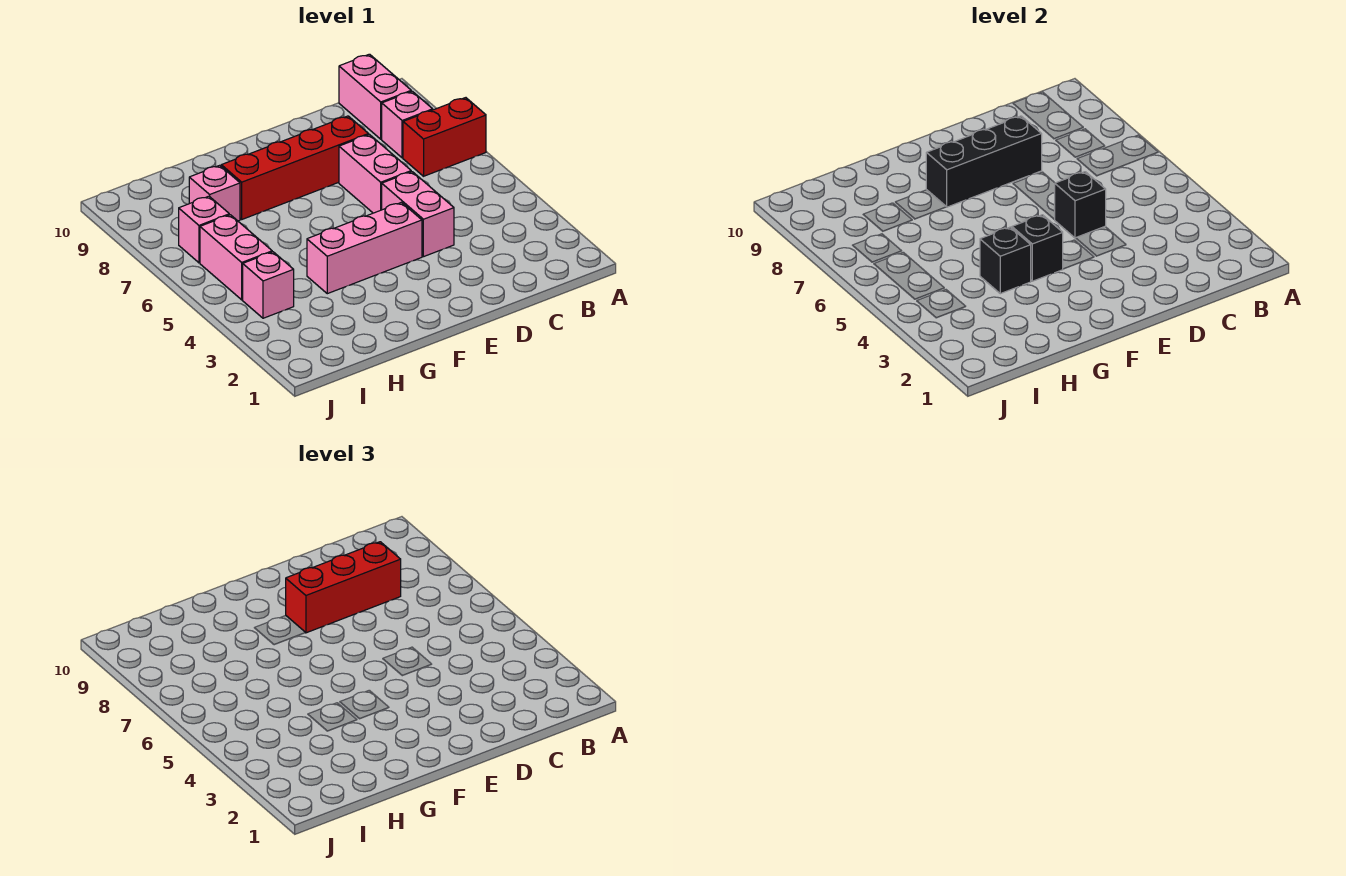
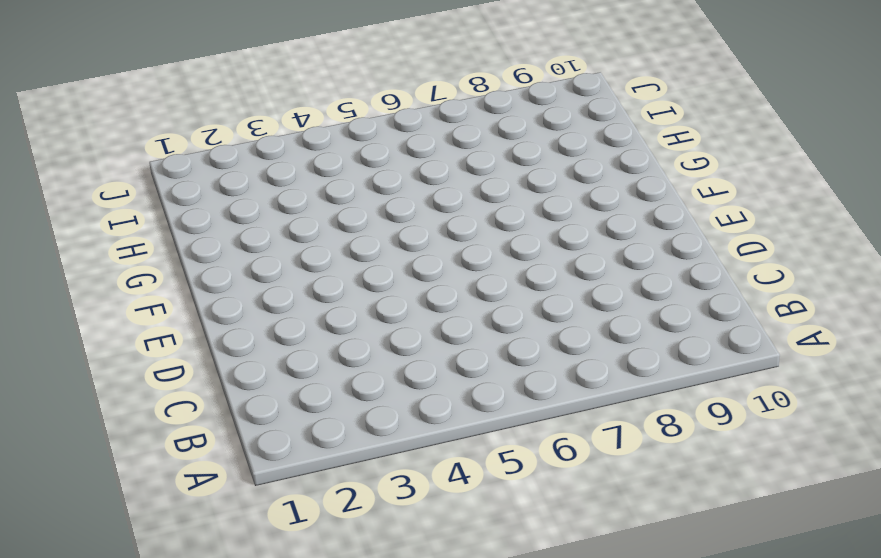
none -> red 1x2 brick [403,98,486,176]
none -> pink 1x1 brick [382,91,433,158]
none -> pink 1x2 brick [339,54,411,139]

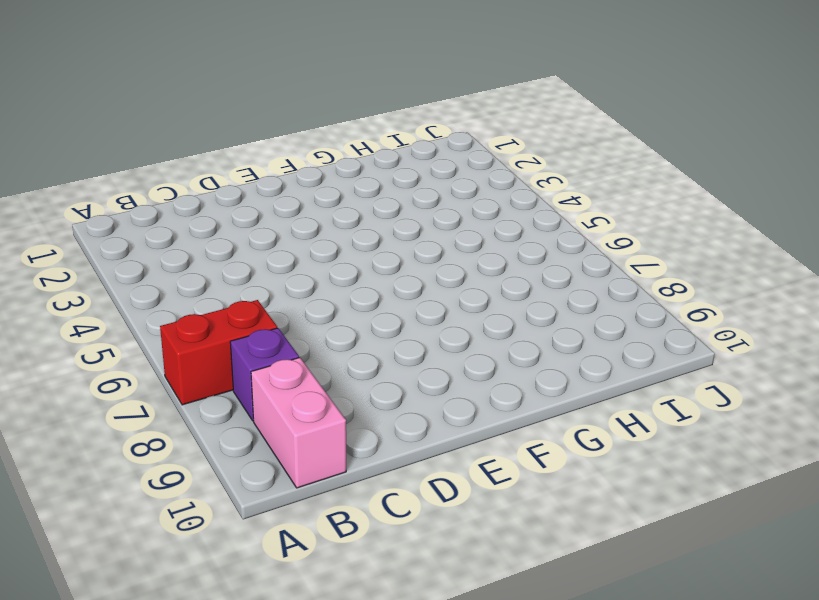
purple 1x1 brick [230,328,299,421] -> pink 1x1 brick [382,91,433,158]
none -> pink 1x2 brick [382,172,454,257]
none -> pink 1x2 brick [339,135,411,213]
none -> red 1x4 brick [221,116,369,219]

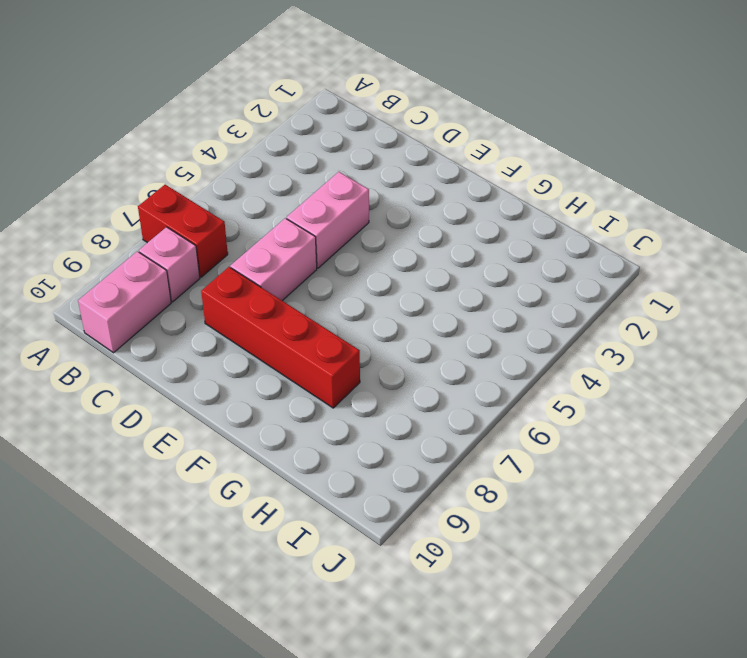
none -> pink 1x3 brick [307,202,422,294]
none -> pink 1x1 brick [189,165,240,221]
none -> pink 1x1 brick [243,252,294,318]

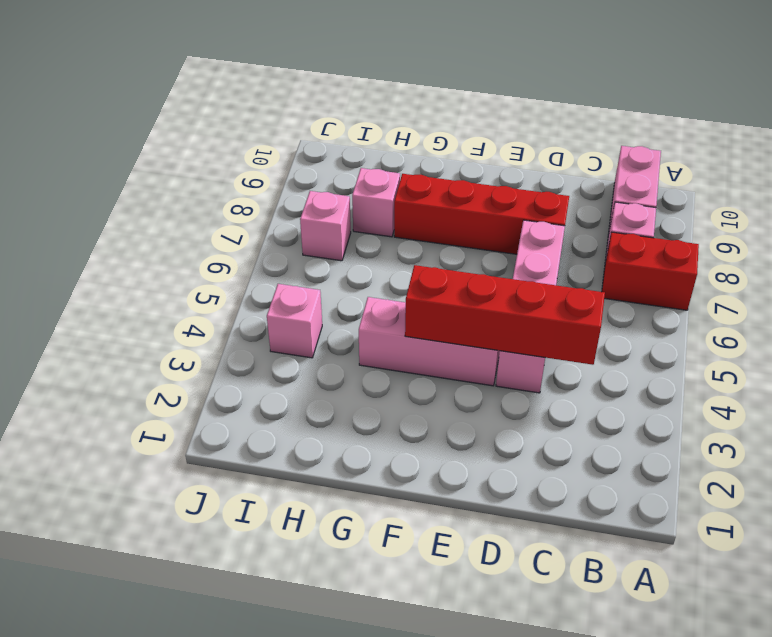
red 1x4 brick [405,265,605,365] -> black 1x1 brick [1012,215,1063,281]
none -> pink 1x2 brick [200,215,272,300]
none -> black 1x1 brick [1055,172,1106,238]
none -> black 1x3 brick [926,116,1042,207]

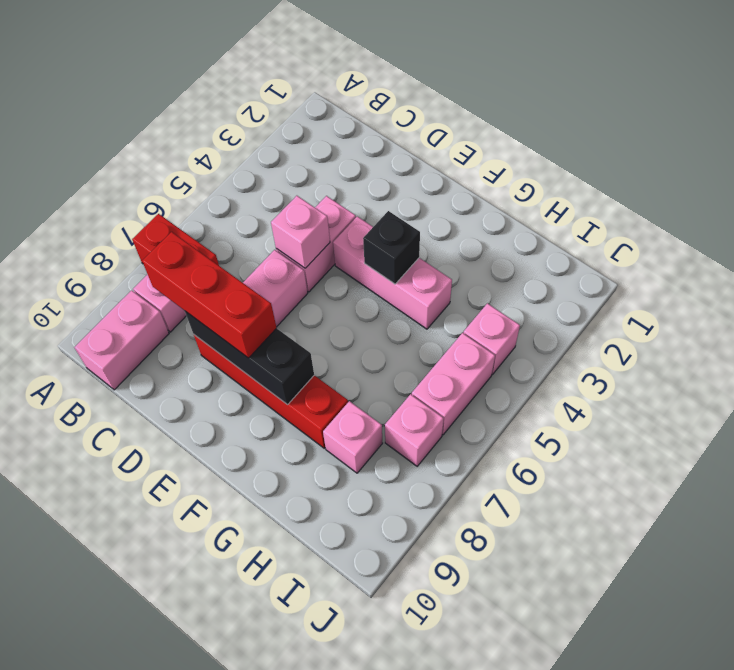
pink 1x1 brick [271,196,330,268] -> black 1x1 brick [1055,172,1106,238]
none -> black 1x1 brick [980,227,1031,294]

